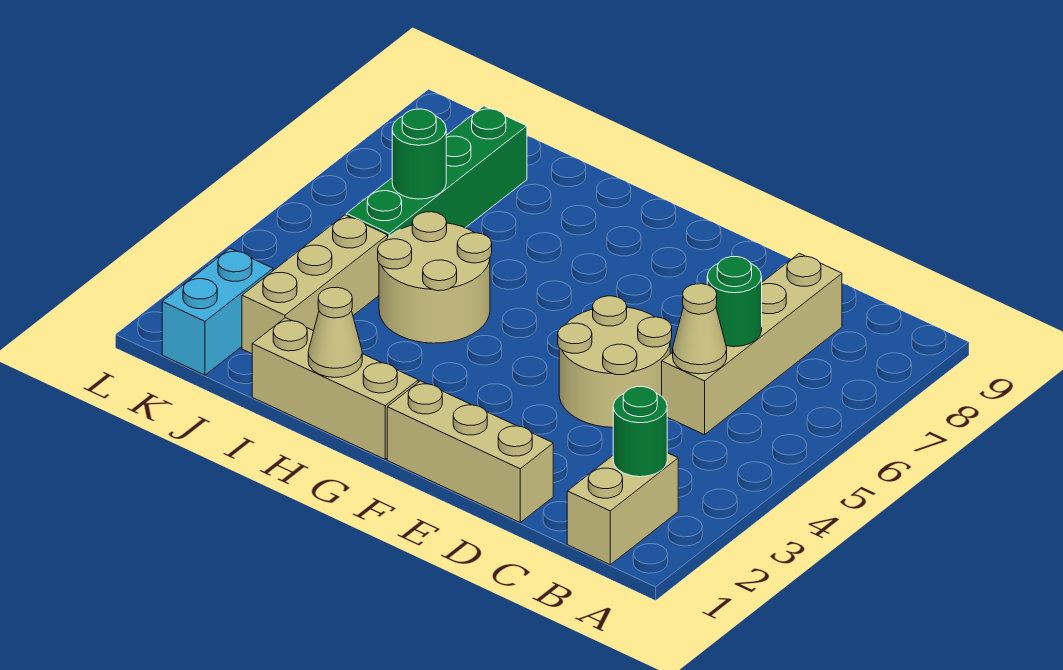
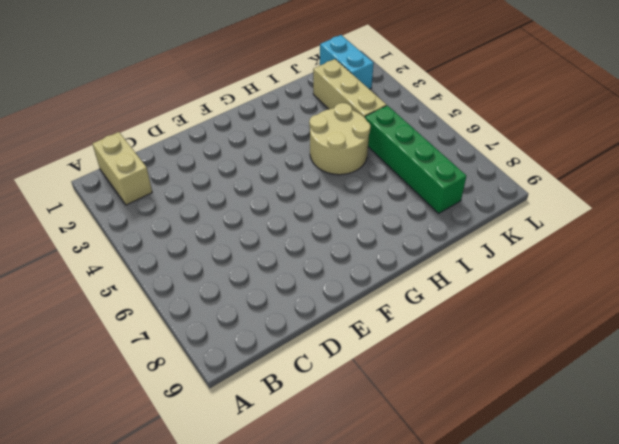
none -> tan 1x4 brick [662,253,842,435]
none -> tan 1x3 brick [387,381,553,522]
none -> tan 2x2 round brick [558,296,672,427]

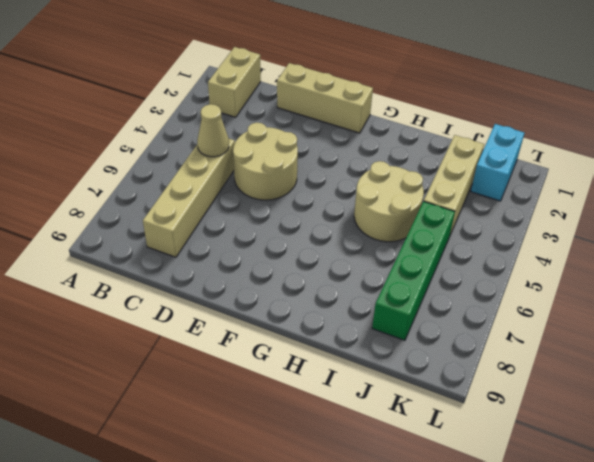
none -> tan 1x3 brick [252,318,418,459]
none -> green 1x1 round brick [613,387,667,477]
none -> green 1x1 round brick [707,257,762,347]

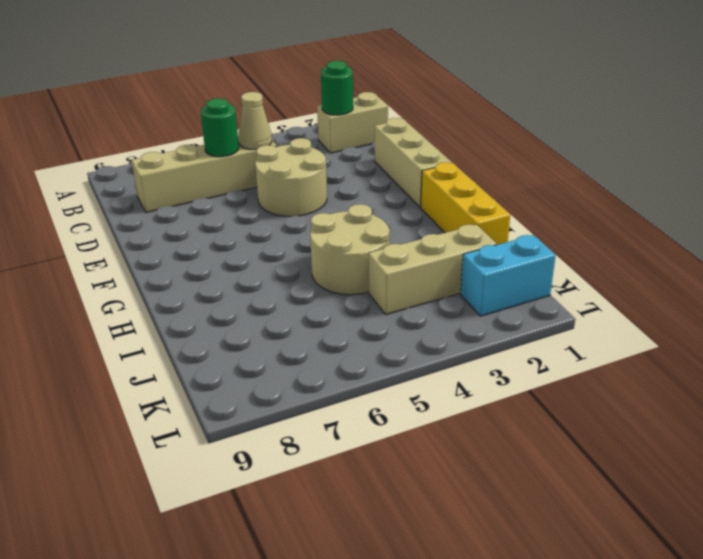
yellow 1x3 brick [421,162,510,245] -> tan 1x3 brick [252,318,418,459]
none -> green 1x4 brick [346,106,527,237]
none -> tan 1x1 cone [308,287,362,378]
none -> green 1x1 round brick [392,109,446,199]

